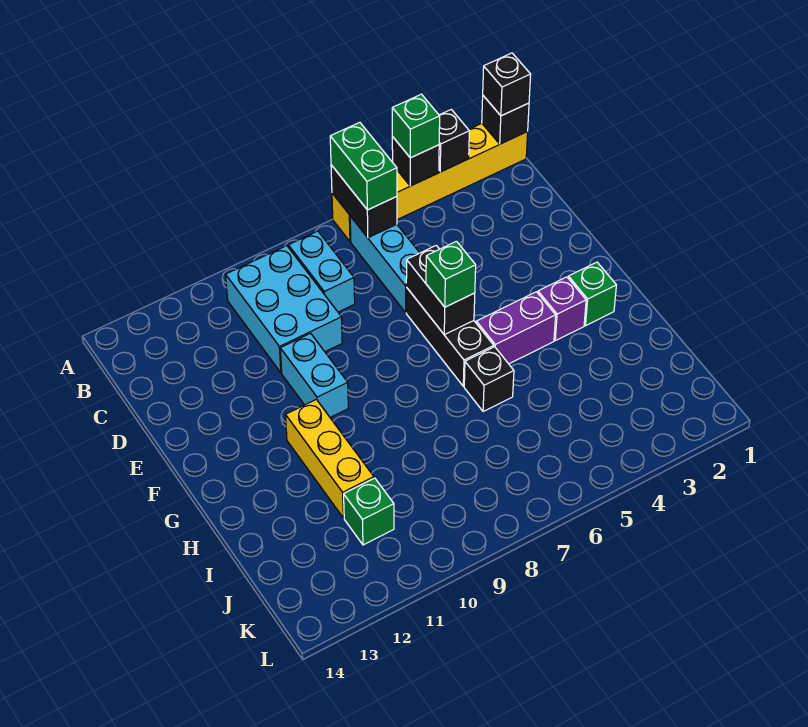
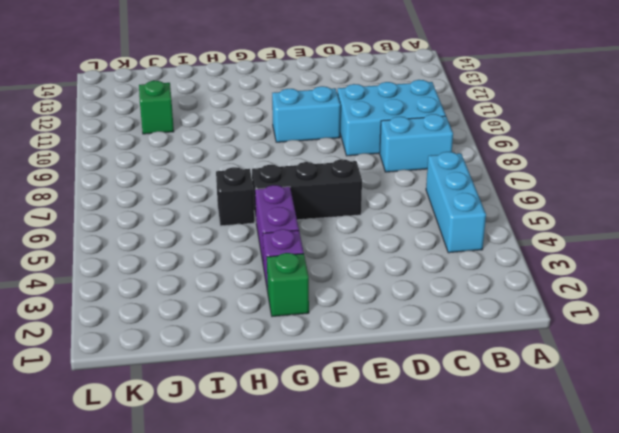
cyan 1x3 brick [426,152,486,253] -> cyan 1x3 brick turned to [350,216,419,312]
none -> yellow 1x6 brick [332,123,528,242]
none -> yellow 1x3 brick [286,399,374,518]
none -> black 1x1 brick [482,96,529,144]

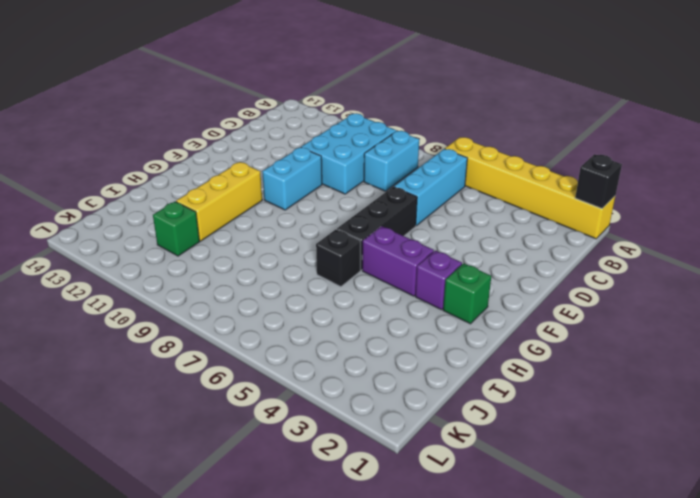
none -> black 1x1 brick [439,110,469,172]
none -> black 1x1 brick [392,137,439,186]
none -> black 1x2 brick [331,165,397,238]

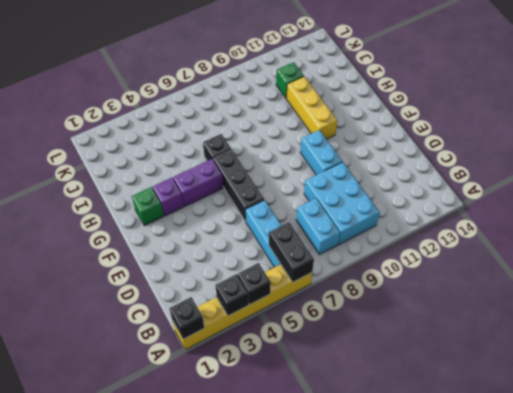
none -> black 1x2 brick [406,246,475,335]
none -> black 1x1 brick [483,53,531,116]
none -> green 1x1 brick [392,94,440,158]

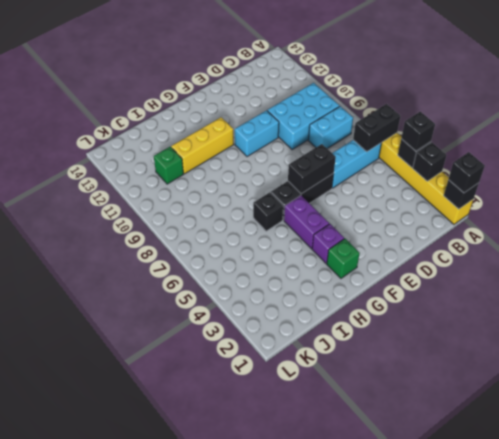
black 1x1 brick [401,112,435,151] -> green 1x1 brick [392,94,440,158]
none -> green 1x2 brick [330,122,397,210]
none -> green 1x1 brick [426,241,476,307]

